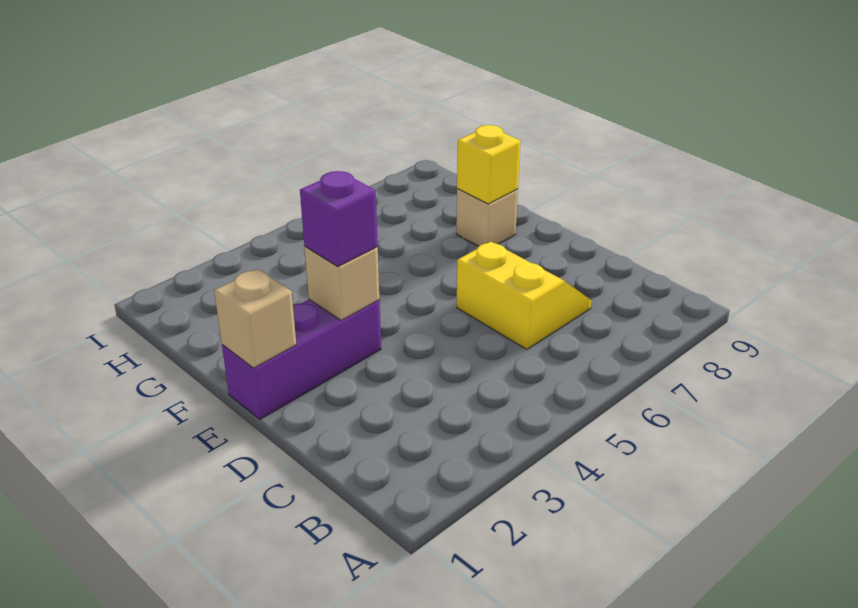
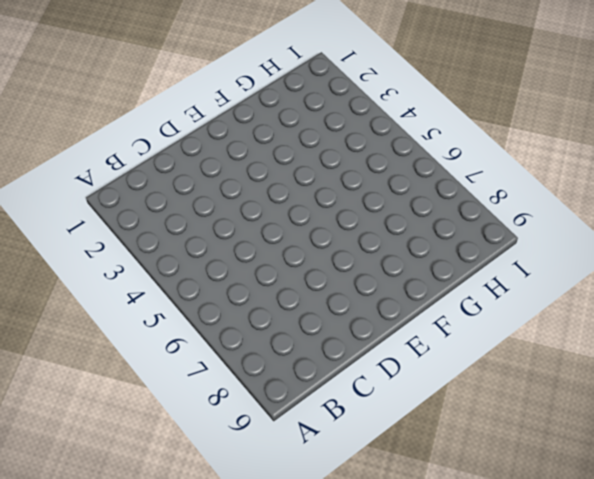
none -> yellow 2x2 slope [457,242,591,349]
none -> purple 1x3 brick [222,300,381,419]

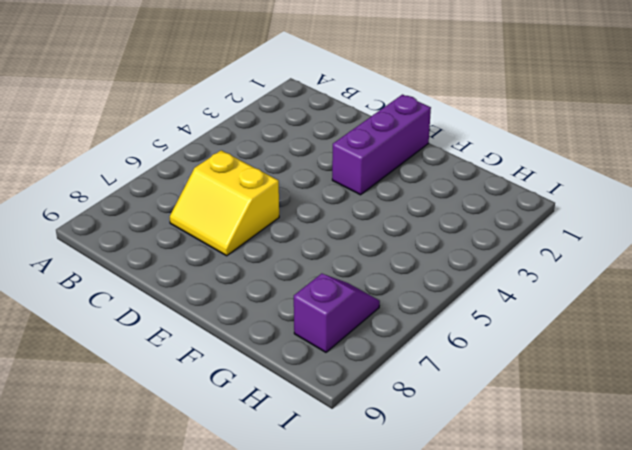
purple 1x2 slope [294,274,380,352] -> none
none -> tan 1x1 brick [456,189,518,246]
none -> tan 1x1 brick [214,269,296,368]

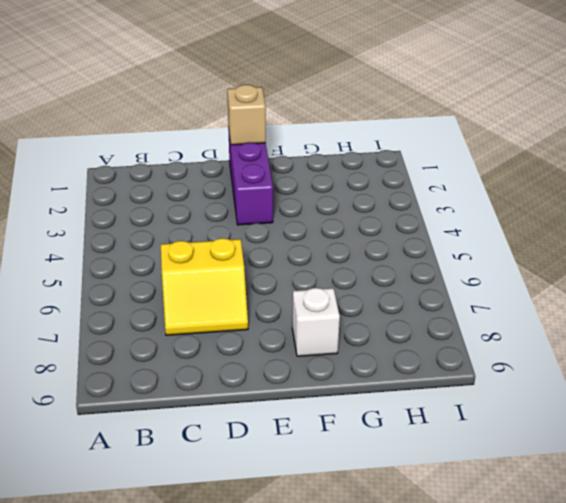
white 1x1 brick [292,288,340,356] -> tan 1x1 brick [456,189,518,246]
none -> tan 1x1 brick [304,247,379,320]
none -> yellow 1x1 brick [457,125,520,204]

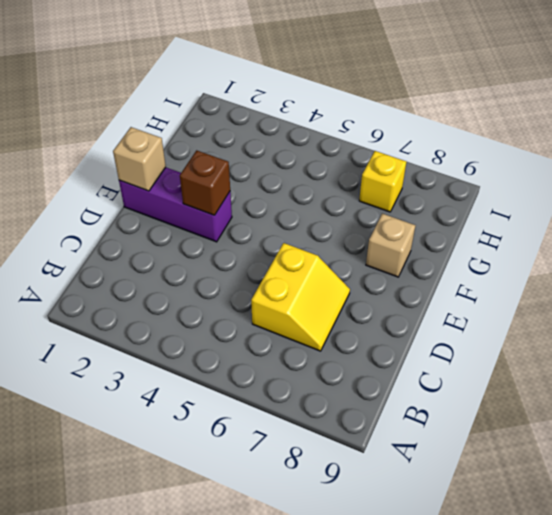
brown 1x1 brick [180,150,230,215] -> tan 1x1 brick [304,247,379,320]
yellow 1x1 brick [359,151,406,212] -> yellow 1x1 brick moved to [457,125,520,204]
none -> purple 1x1 brick [300,171,378,266]

